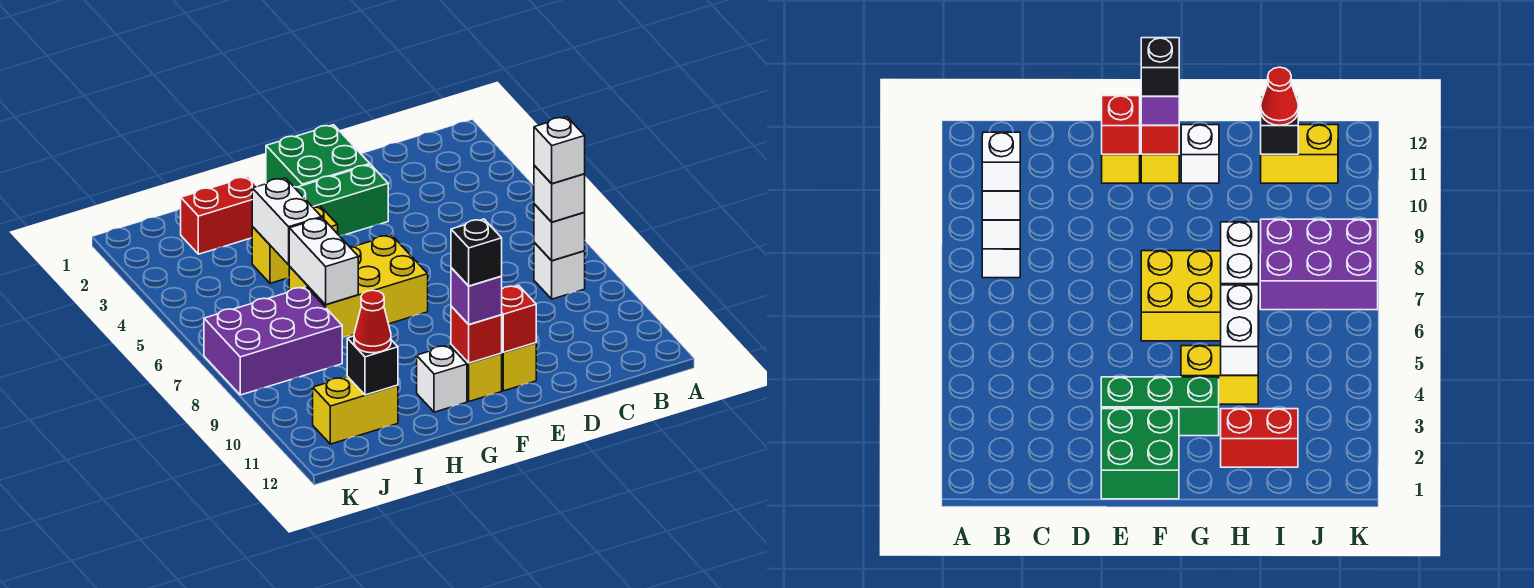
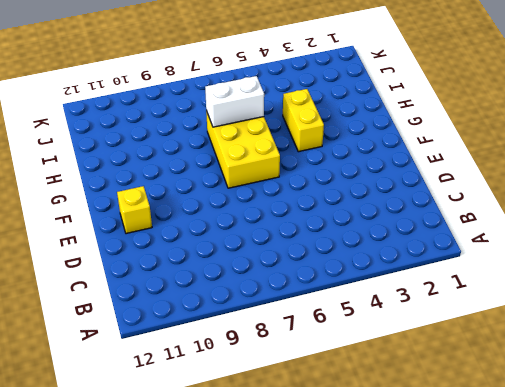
none -> white 1x1 brick [534,243,585,299]
none -> green 2x2 brick [266,125,370,187]
none -> green 1x3 brick [294,165,388,236]

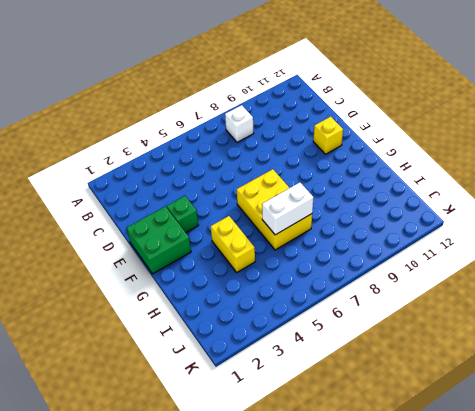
green 1x1 brick [167,196,198,232] -> green 1x3 brick [294,165,388,236]
none -> yellow 1x1 brick [451,345,502,401]
none -> white 1x1 brick [417,345,467,412]
none -> red 1x2 brick [181,177,257,254]

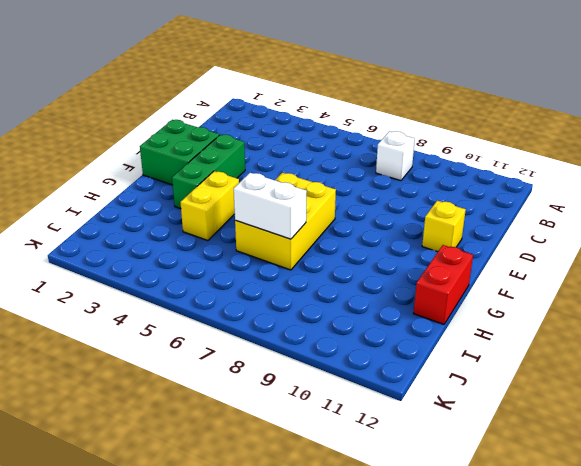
red 1x2 brick [414,245,473,324] -> red 1x2 brick moved to [181,177,257,254]
none -> yellow 1x1 brick [451,345,502,401]
none -> white 1x1 brick [417,345,467,412]
none -> purple 2x3 brick [204,287,342,395]

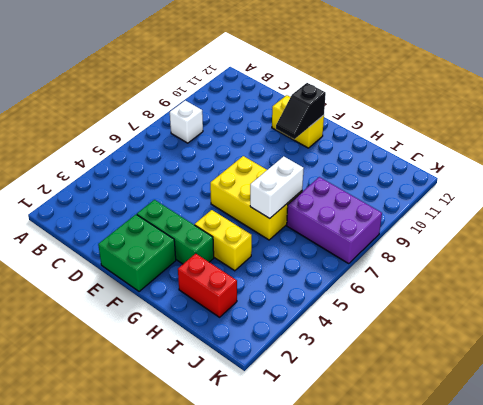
black 1x2 slope [276,83,326,139] -> red 1x1 brick [451,306,502,363]
none -> white 1x1 brick [417,345,467,412]
none -> yellow 1x2 brick [313,377,398,444]
none -> white 1x1 brick [534,204,585,261]

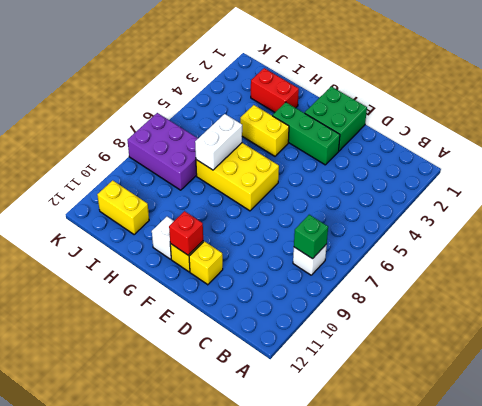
green 1x1 brick [294,215,328,259] -> white 1x1 brick [534,204,585,261]
none -> red 1x1 brick [502,285,536,352]
none -> white 1x2 brick [252,178,321,265]
none -> black 1x1 brick [347,336,398,395]

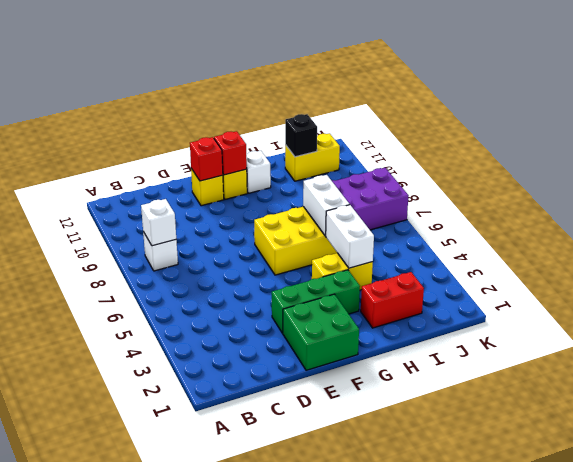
none -> white 1x1 brick [534,166,585,222]
none -> purple 1x1 brick [451,268,502,324]
none -> red 1x1 cone [354,290,391,353]

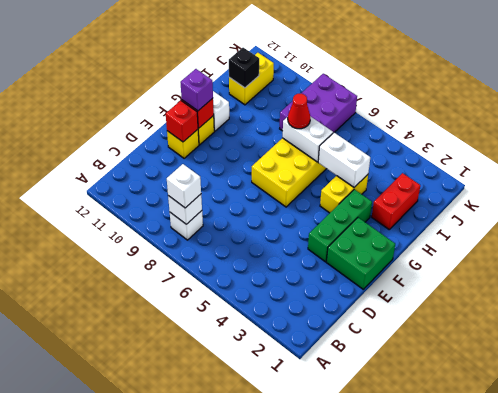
red 1x1 cone [288,94,310,129] -> red 1x1 cone moved to [354,290,391,353]
none -> white 1x1 brick [534,117,585,184]
none -> black 1x1 brick [451,219,502,286]

